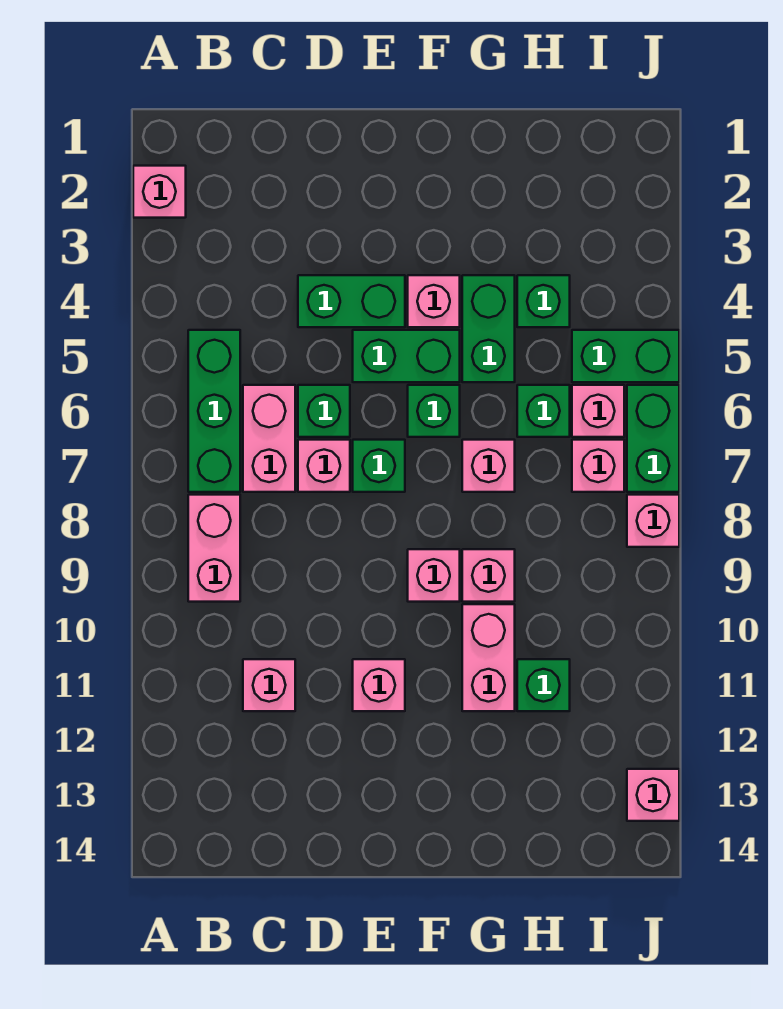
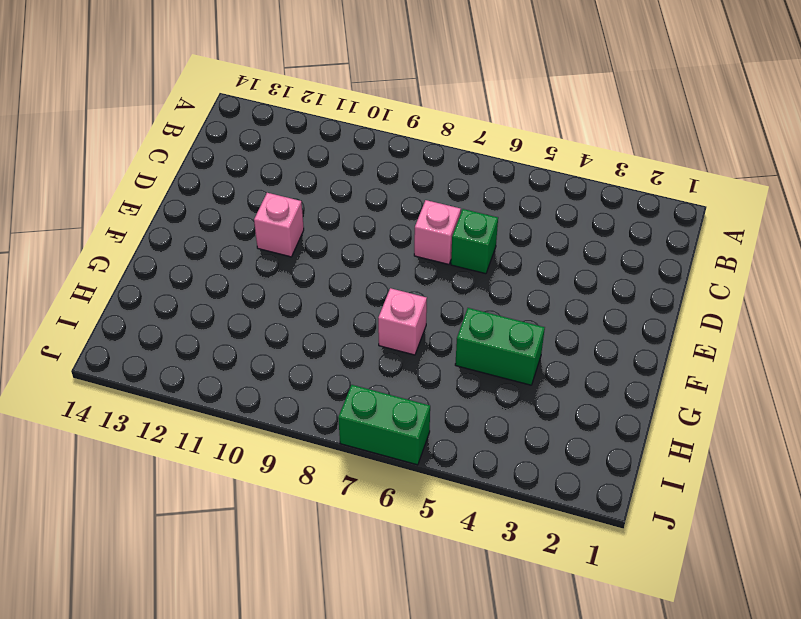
none -> pink 1x1 brick [133,166,186,218]
none -> green 1x3 brick [188,330,240,492]
none -> pink 1x2 brick [188,495,240,602]

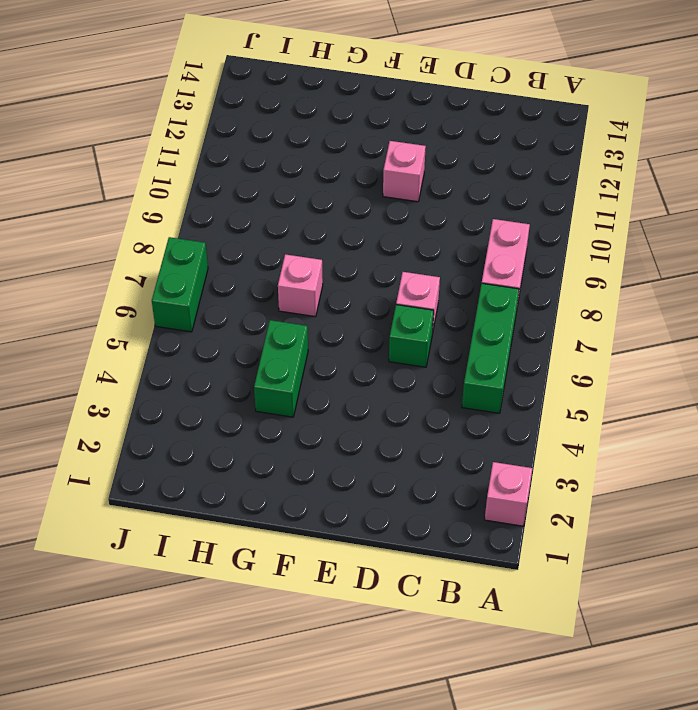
none -> pink 1x2 brick [243,385,295,492]
none -> pink 1x1 brick [243,659,295,711]
none -> green 1x2 brick [298,275,405,327]

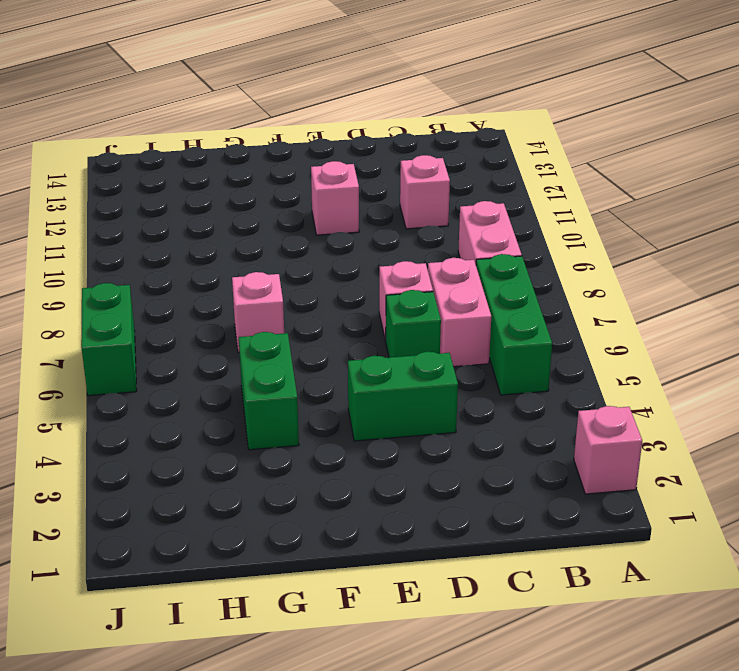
none -> green 1x2 brick [353,330,460,382]
none -> green 1x1 brick [353,440,405,492]
none -> pink 1x1 brick [408,275,460,327]

